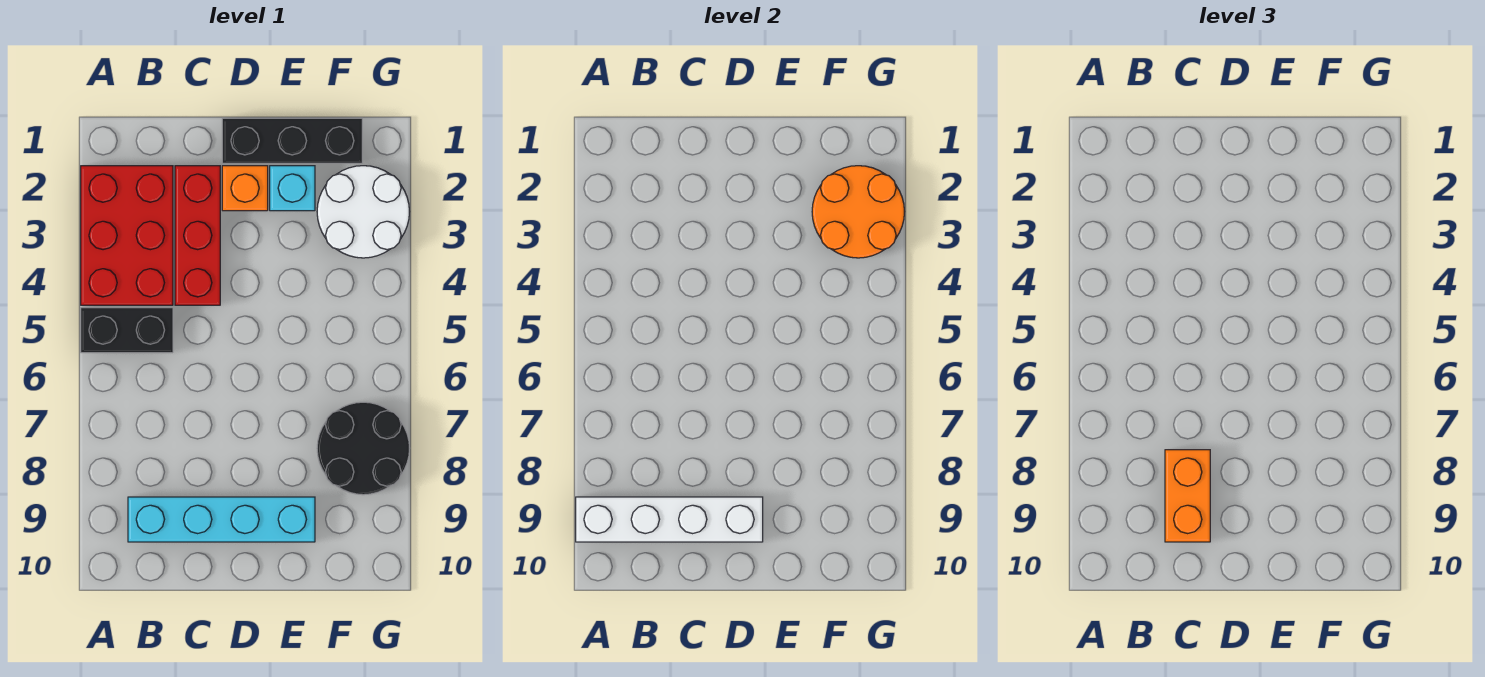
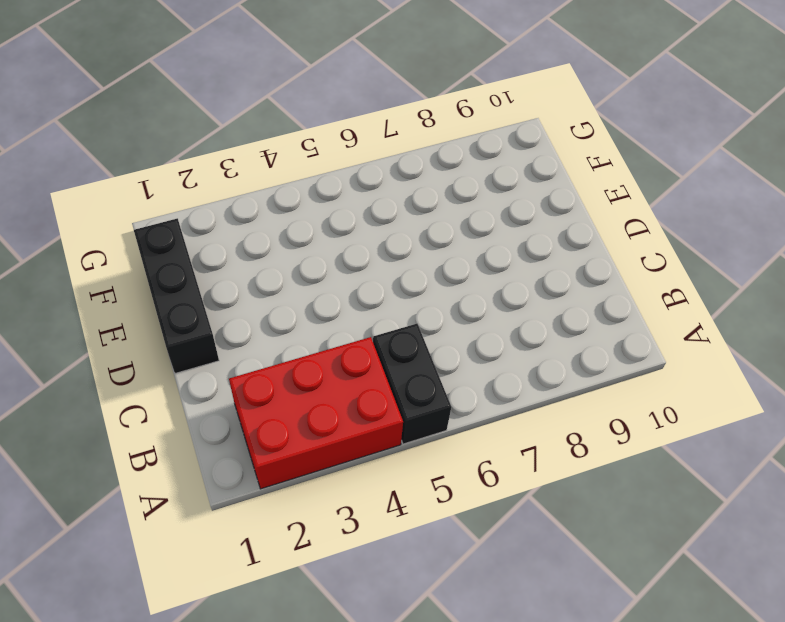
none -> cyan 1x4 brick [128,497,315,542]
none -> red 1x3 brick [175,166,220,305]
none -> orange 1x1 brick [222,166,268,211]

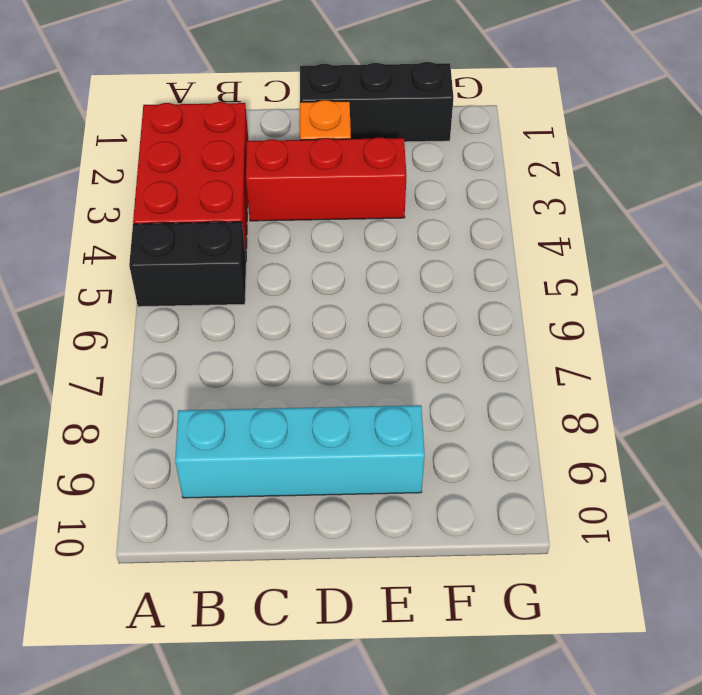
red 1x3 brick [246,137,407,221] -> red 1x3 brick turned to [175,166,220,305]
none -> cyan 1x1 brick [270,166,315,211]
none -> white 2x2 round brick [317,166,410,258]
none -> black 2x2 round brick [317,402,410,495]

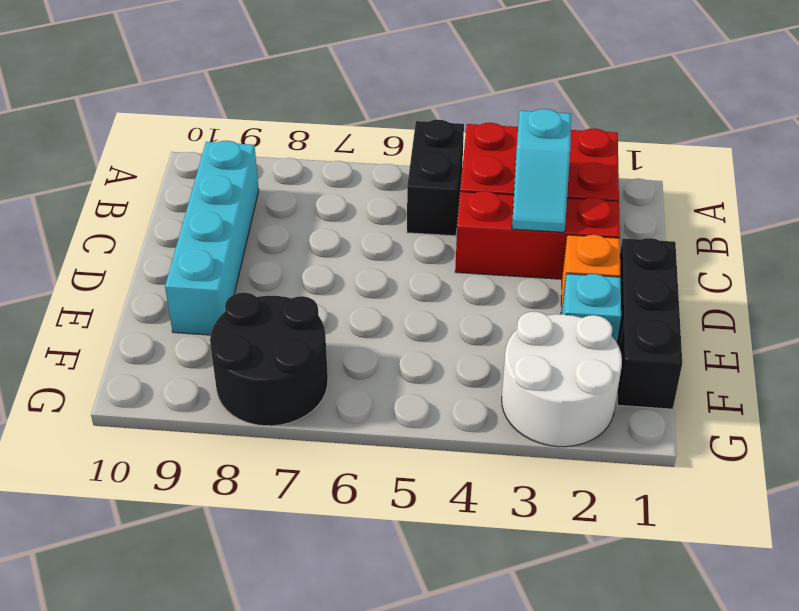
cyan 1x2 slope [512,109,571,232] -> none
none -> white 1x4 brick [576,497,763,542]
none -> orange 2x2 round brick [812,166,905,258]
none -> orange 1x2 brick [1165,450,1210,542]

